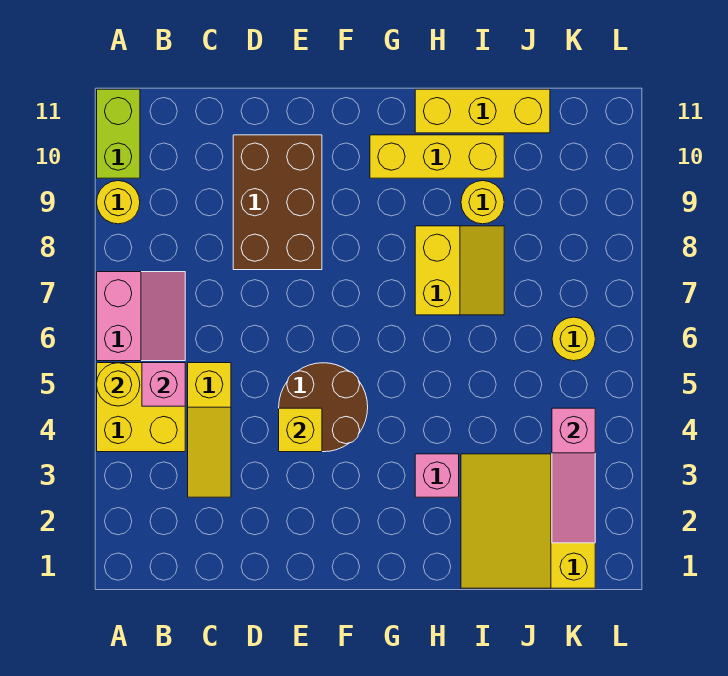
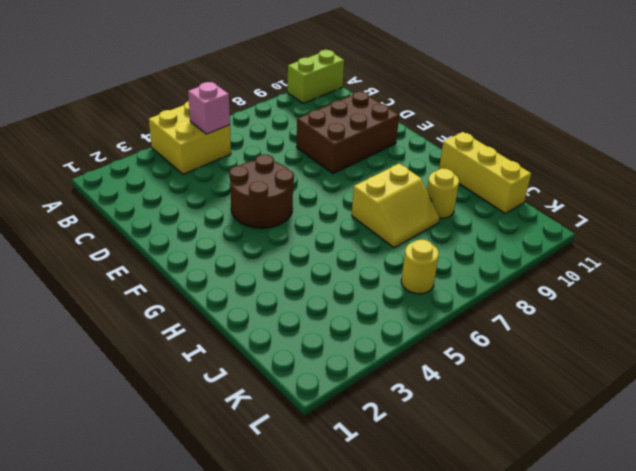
none -> pink 2x2 slope [97,272,185,361]
none -> yellow 1x1 round brick [97,181,140,224]
none -> yellow 1x3 slope [188,363,231,497]

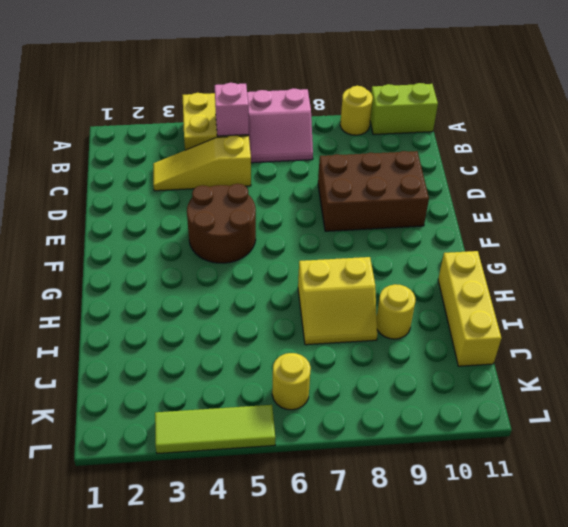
lime 1x3 tile [155,405,275,454] -> none
none -> yellow 1x3 brick [370,135,504,178]
none -> pink 1x1 brick [415,454,459,497]
none -> yellow 3x3 slope [461,454,595,588]

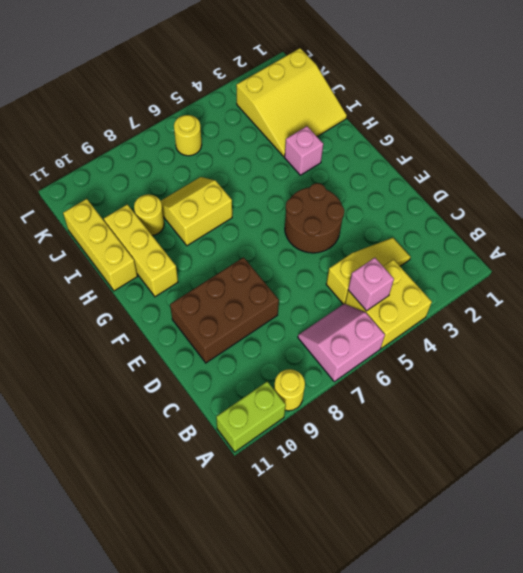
none -> yellow 1x1 round brick [97,363,140,406]
none -> yellow 1x1 brick [279,408,322,452]
none -> pink 1x3 slope [552,408,595,543]

